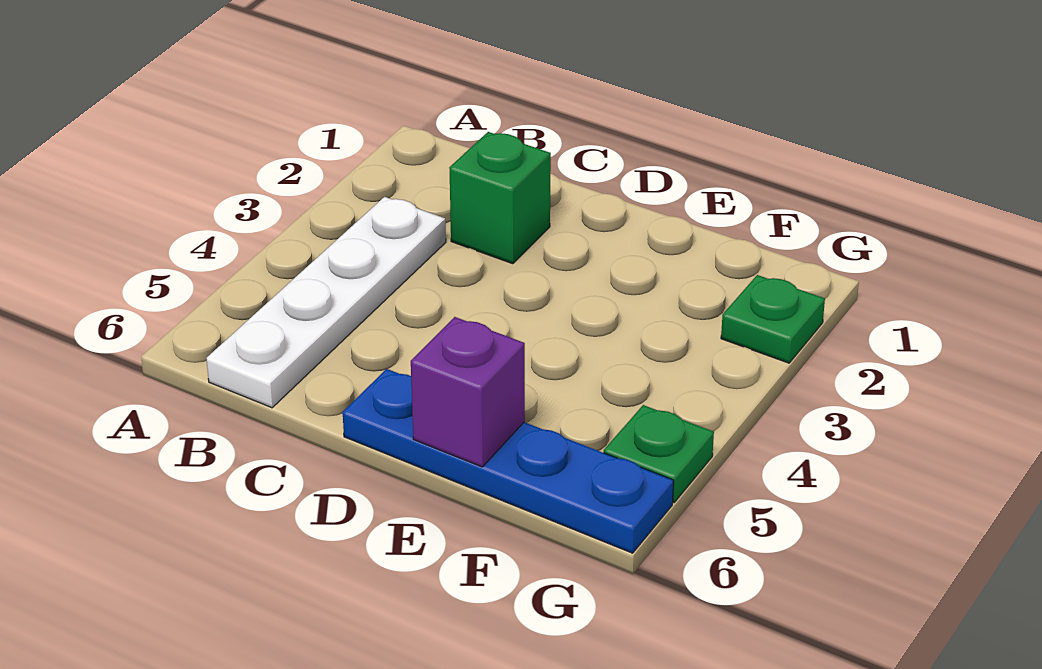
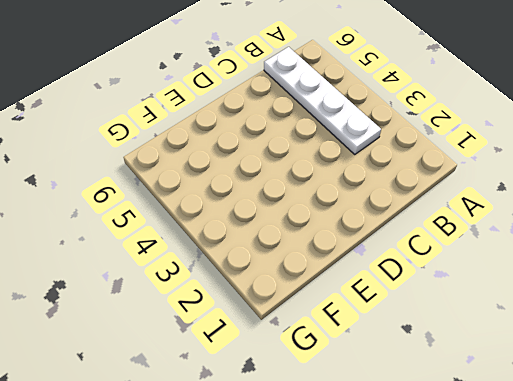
none -> green 1x1 brick [449,132,551,264]
none -> blue 1x4 plate [343,369,674,553]

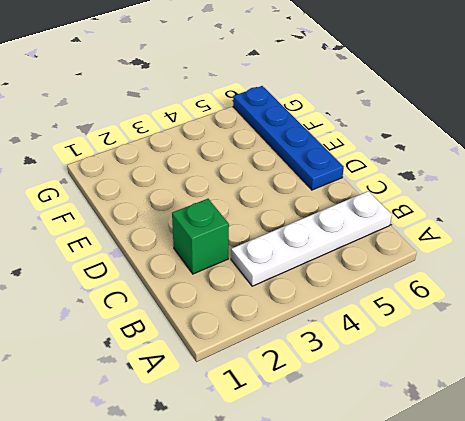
none -> green 1x1 plate [721,275,825,363]
none -> green 1x1 plate [604,405,714,502]

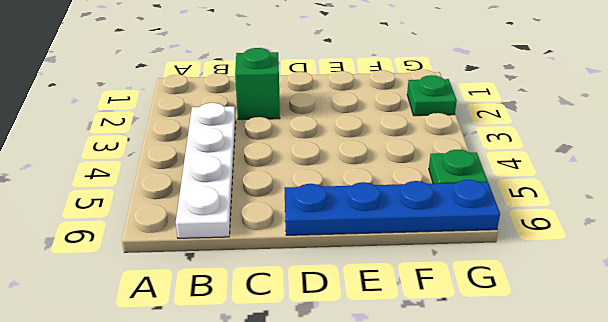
none -> purple 1x1 brick [411,317,525,467]

